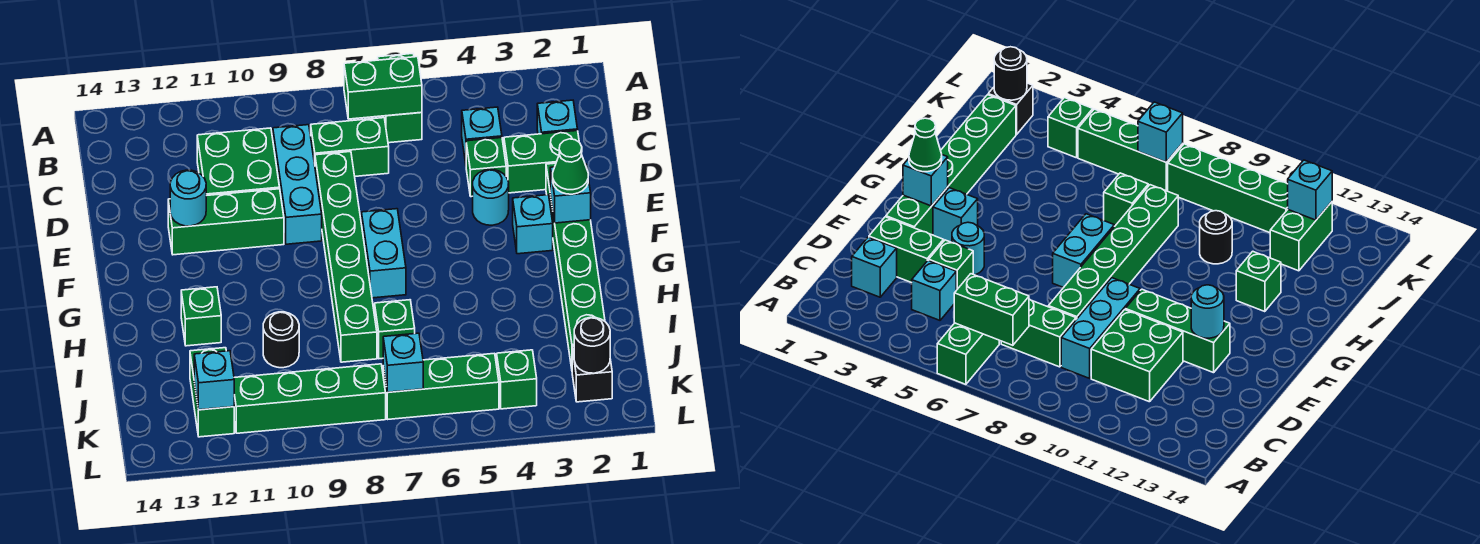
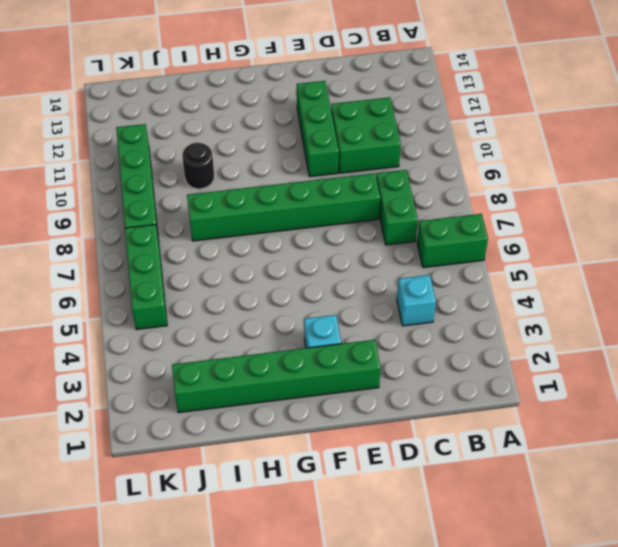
none -> cyan 1x1 brick [537,100,578,134]
none -> cyan 1x3 brick [273,125,322,244]
none -> green 1x2 brick [504,131,579,193]

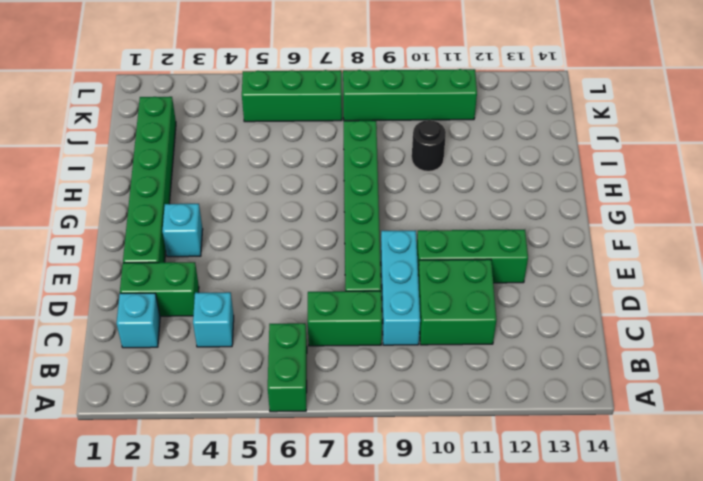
none -> green 1x1 brick [466,138,506,197]
none -> cyan 1x1 round brick [473,170,509,225]
none -> cyan 1x2 brick [362,209,406,298]

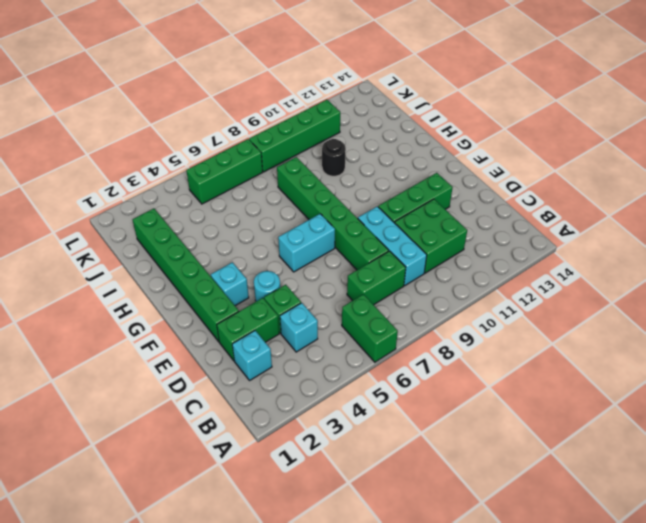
cyan 1x2 brick [278,214,335,272] -> cyan 1x2 brick turned to [362,209,406,298]
none -> green 1x1 brick [181,287,221,346]
none -> green 1x1 brick [375,300,415,359]
none -> green 1x2 brick [190,348,234,437]

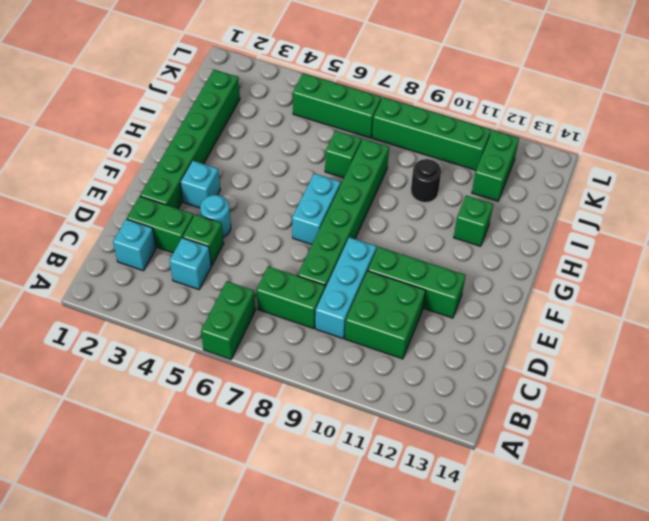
none -> black 1x1 brick [572,346,612,402]
none -> green 1x1 brick [497,350,537,409]
none -> green 1x2 brick [344,57,422,119]

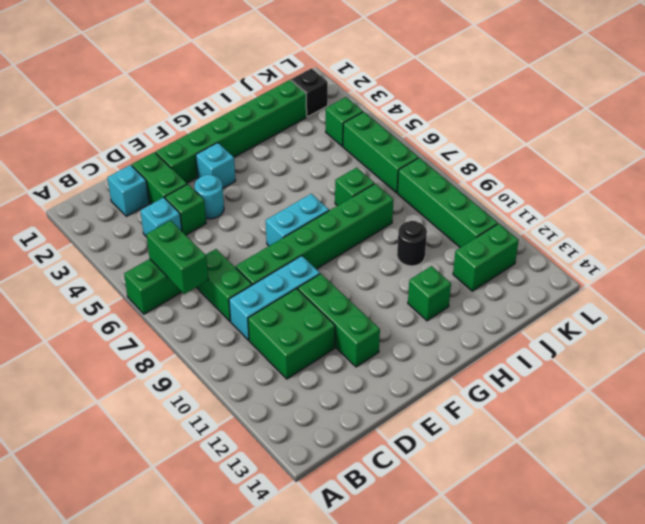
none -> cyan 1x1 round brick [170,170,206,226]
none -> cyan 1x1 brick [550,164,591,223]
none -> black 1x1 round brick [574,317,610,373]

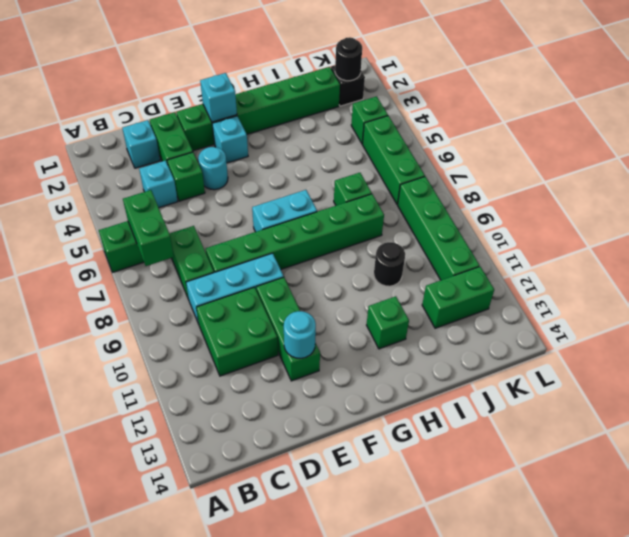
none -> cyan 1x1 brick [383,333,423,392]
none -> cyan 1x1 brick [194,351,234,410]
none -> green 1x1 cone [553,139,588,194]

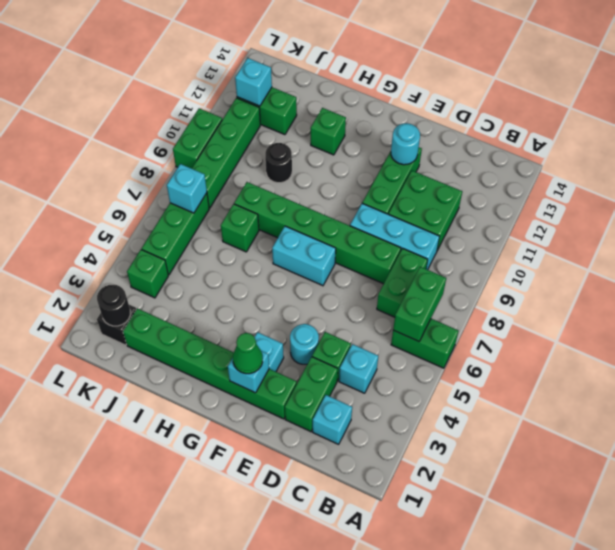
green 1x2 brick [173,108,222,169] -> none

